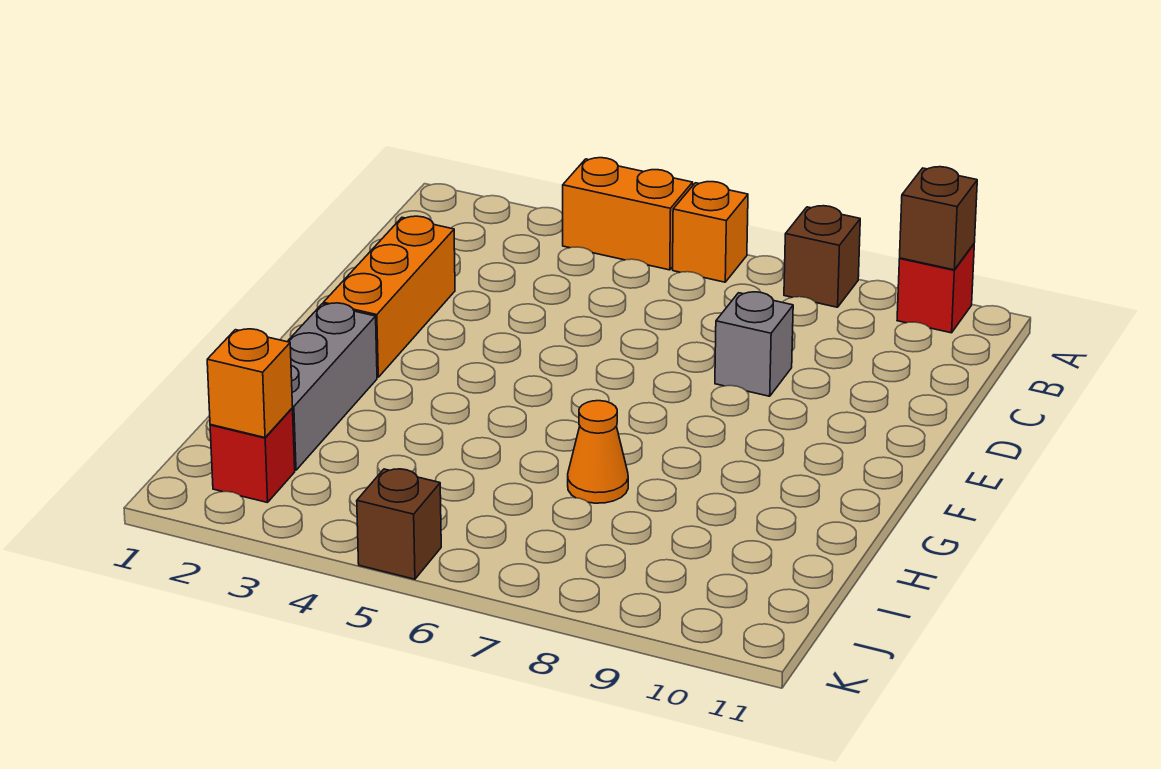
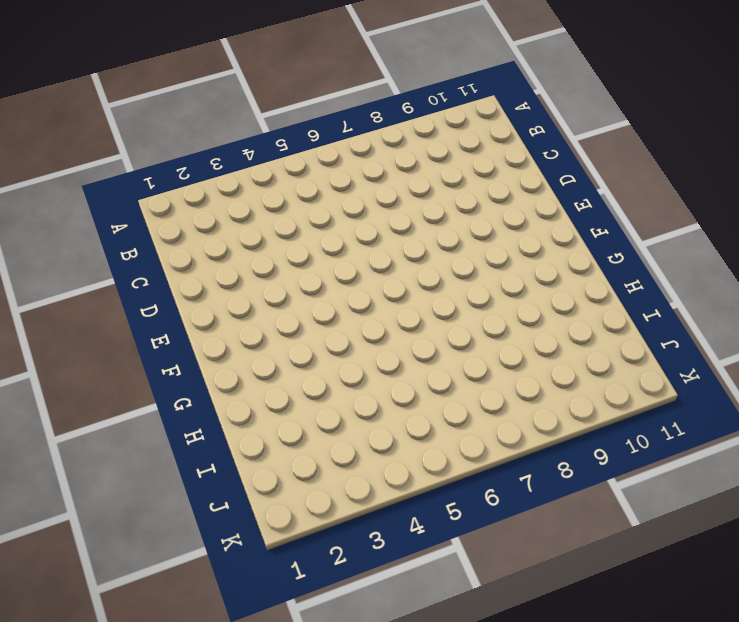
none -> orange 1x2 brick [563,158,693,270]
none -> orange 1x1 brick [673,182,748,282]
none -> brown 1x1 brick [784,206,860,307]

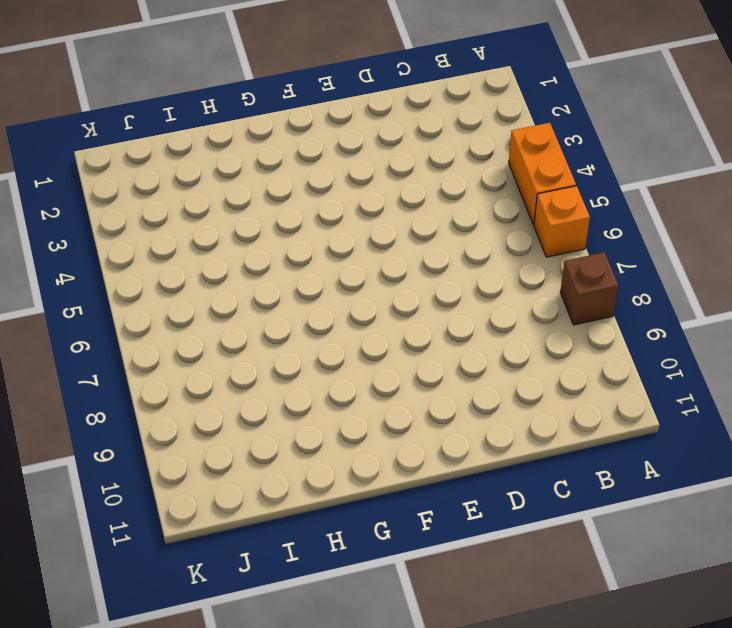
none -> red 1x1 brick [897,244,974,333]
none -> orange 1x3 brick [323,216,455,377]
none -> grey 1x1 brick [715,292,793,396]

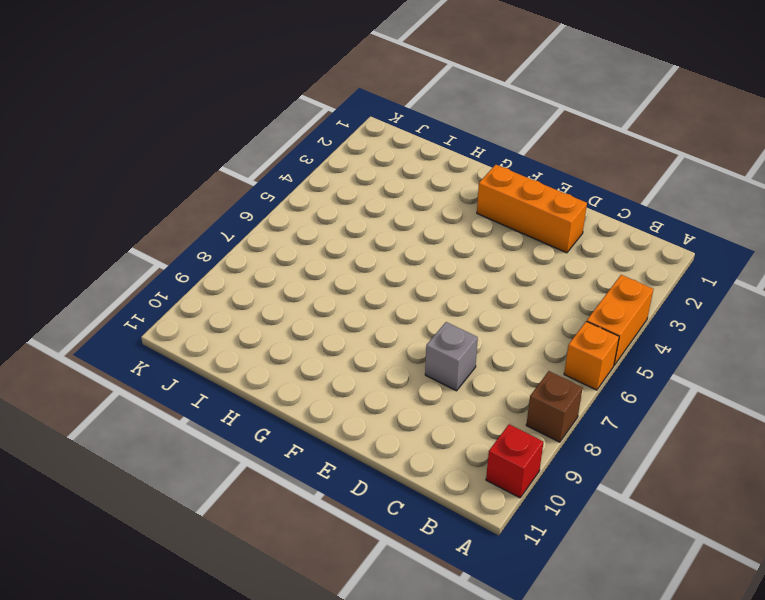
none -> grey 1x3 brick [287,303,377,470]
none -> orange 1x1 cone [568,401,628,503]
none -> red 1x1 brick [210,408,295,503]

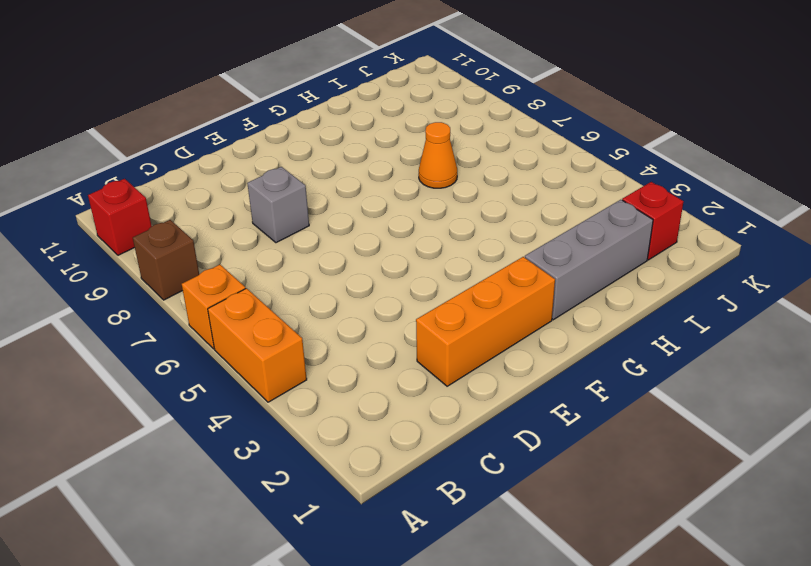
none -> brown 1x1 brick [357,469,441,579]
none -> brown 1x1 brick [900,167,977,270]
none -> orange 1x1 brick [207,329,293,438]

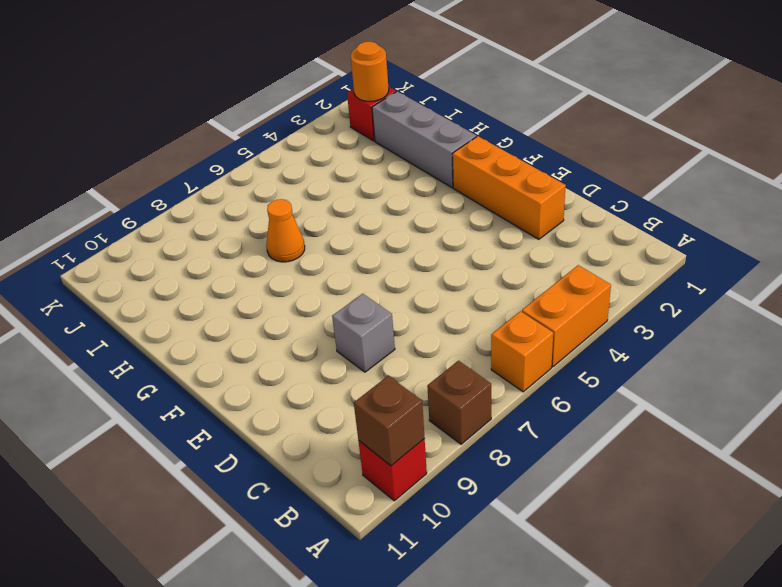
orange 1x1 round brick [351,42,389,101] -> orange 1x1 brick [207,329,293,438]
none -> brown 1x1 brick [357,469,441,579]

